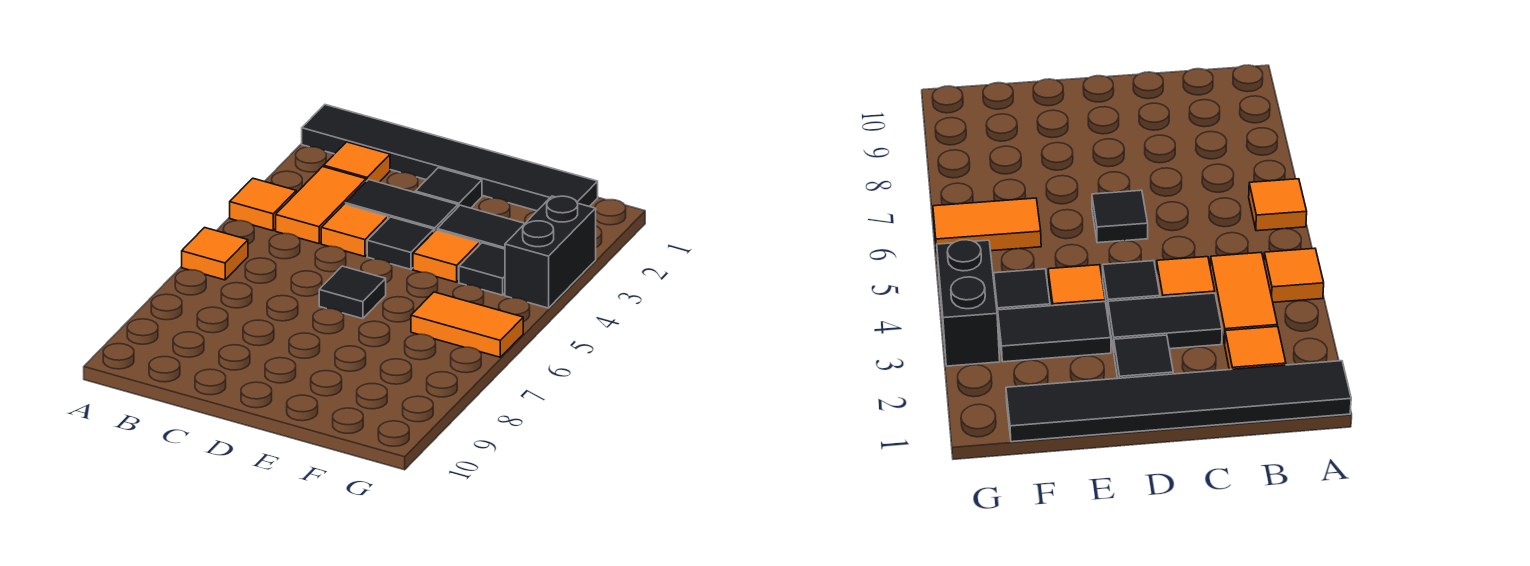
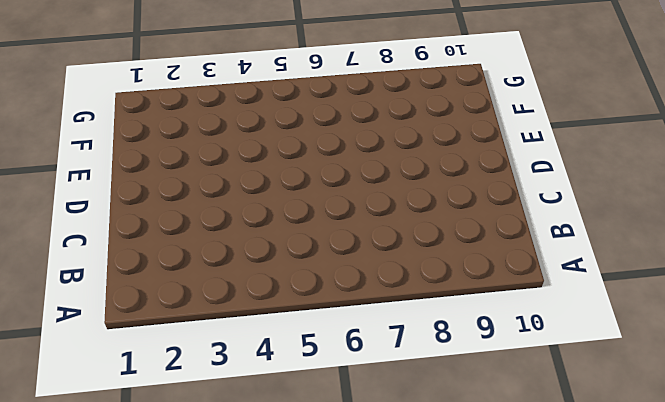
none -> black 1x6 tile [302,105,598,211]
none -> orange 1x1 tile [230,178,296,231]
none -> orange 1x1 tile [182,228,248,280]

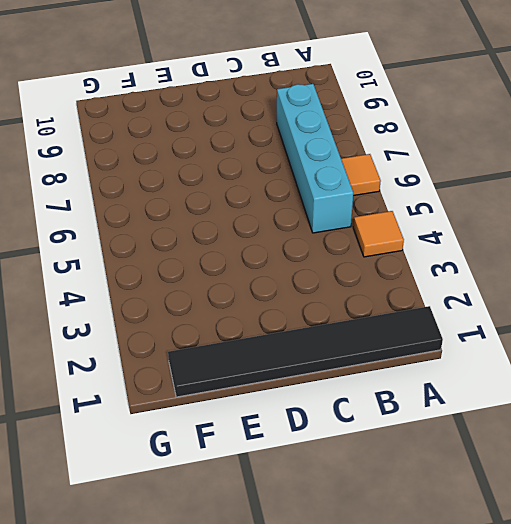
cyan 1x4 brick [277,84,353,233] -> none
none -> orange 1x1 tile [324,142,390,182]
none -> orange 1x2 tile [276,167,366,244]
none -> black 1x2 tile [345,180,458,231]

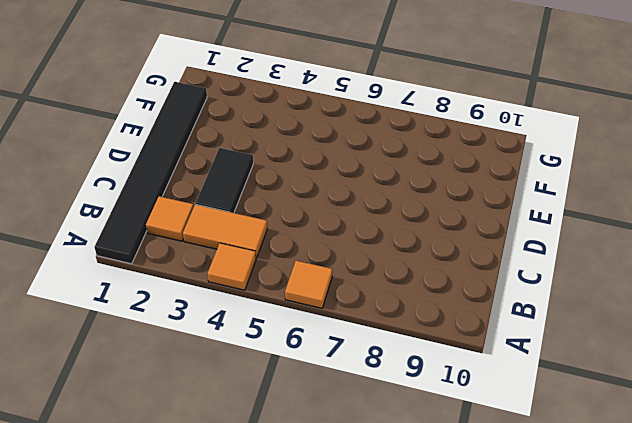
none -> orange 1x1 tile [321,204,388,256]
none -> black 1x1 tile [415,168,482,208]
none -> black 1x1 tile [367,217,434,269]

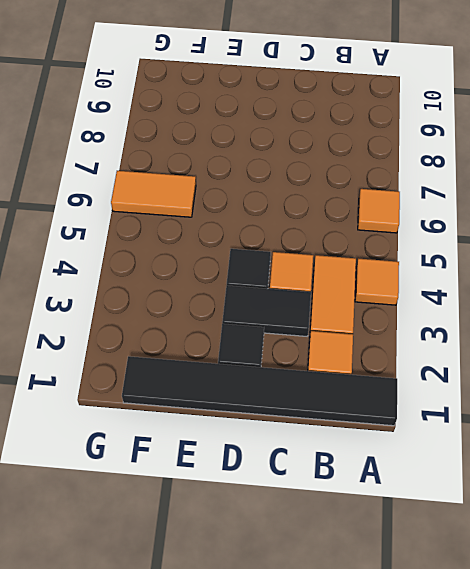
none -> black 1x1 tile [319,266,386,319]
none -> black 1x2 tile [437,205,525,249]
none -> orange 1x1 tile [413,230,480,282]

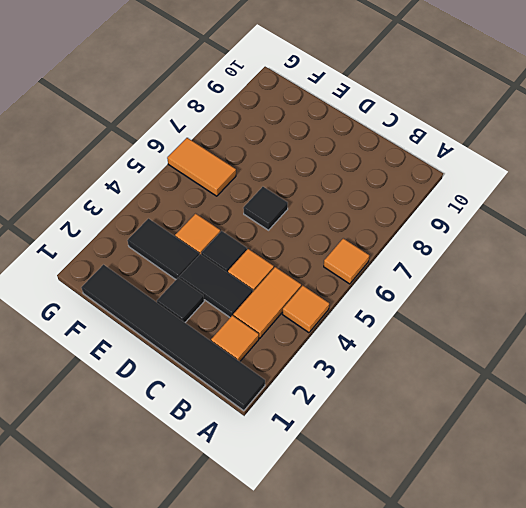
none -> black 1x1 tile [459,243,505,295]
none -> black 1x2 brick [505,196,596,308]

